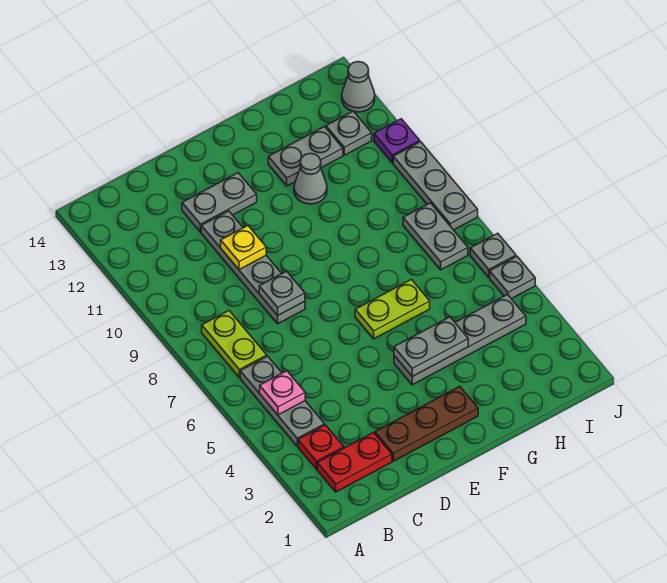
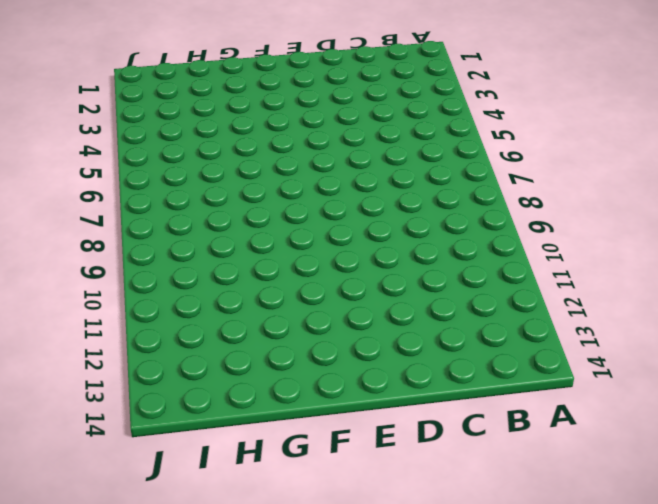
none -> red 1x2 plate [317,433,392,492]
none -> red 1x1 plate [298,425,344,469]
none -> grey 1x3 plate [240,356,325,446]

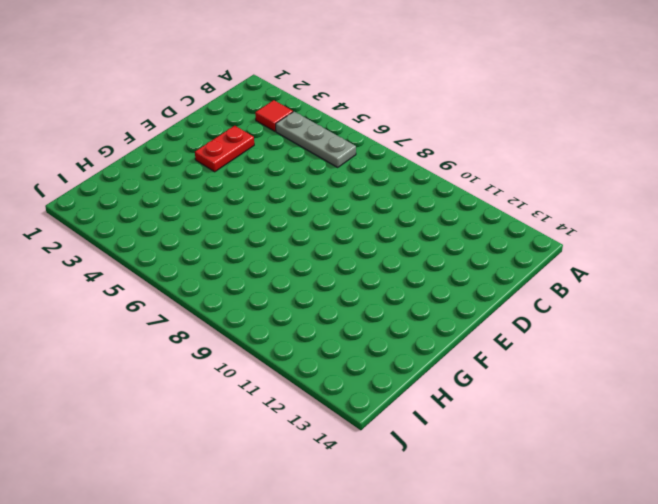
red 1x1 tile [255,100,293,131] -> red 1x1 plate [298,425,344,469]
red 1x2 plate [195,126,254,172] -> red 1x2 plate moved to [317,433,392,492]
none -> lime 1x2 plate [202,311,267,377]
none -> brown 1x3 plate [375,386,478,461]
none -> grey 1x4 plate [201,211,305,324]

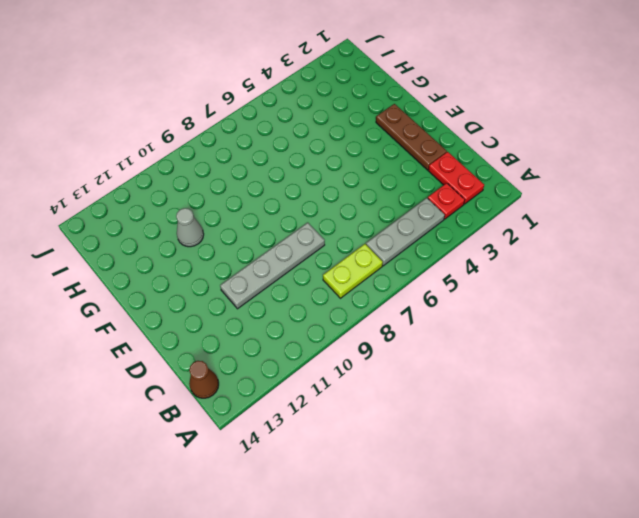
brown 1x1 cone [189,361,219,398] -> none
none -> grey 1x2 plate [182,173,257,232]
none -> grey 1x4 plate [394,295,526,385]
none -> lime 1x2 plate [355,279,430,339]

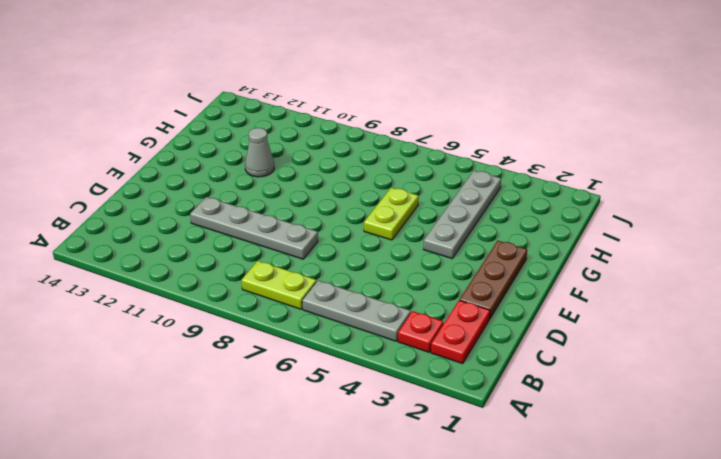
none -> grey 1x2 plate [182,173,257,232]
none -> grey 1x2 plate [268,127,343,186]
none -> grey 1x2 plate [403,203,468,270]

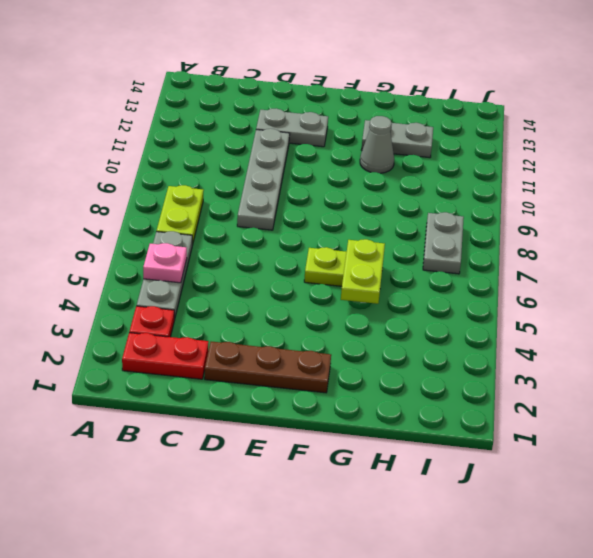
lime 1x2 plate [341,239,385,304] -> none
none -> grey 1x4 plate [394,295,526,385]
none -> grey 1x1 plate [326,111,372,155]
none -> grey 1x1 plate [490,256,535,299]

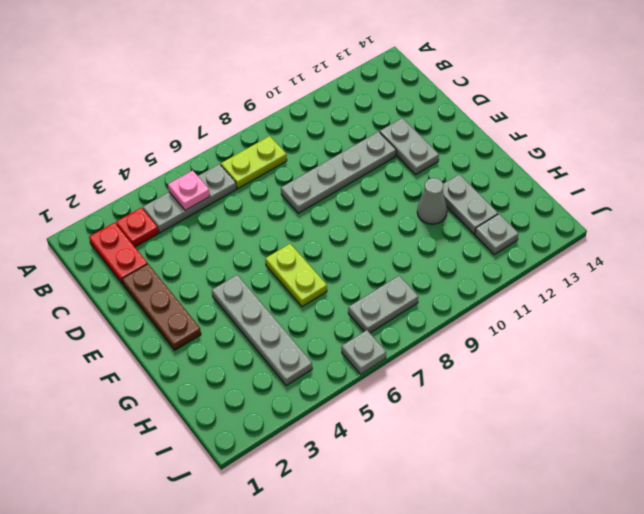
none -> grey 1x1 plate [490,256,535,299]
none -> grey 1x3 plate [393,142,478,230]
none -> purple 1x1 plate [374,119,420,163]

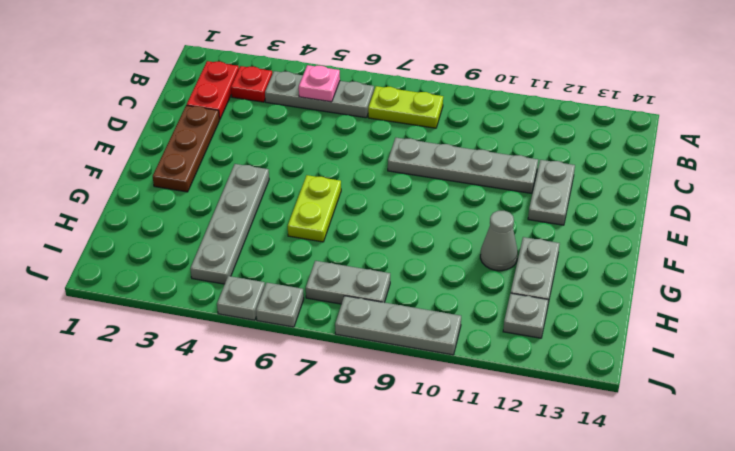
none -> purple 1x1 plate [374,119,420,163]
none -> grey 1x1 cone [342,62,375,112]
none -> grey 1x1 plate [259,271,305,316]

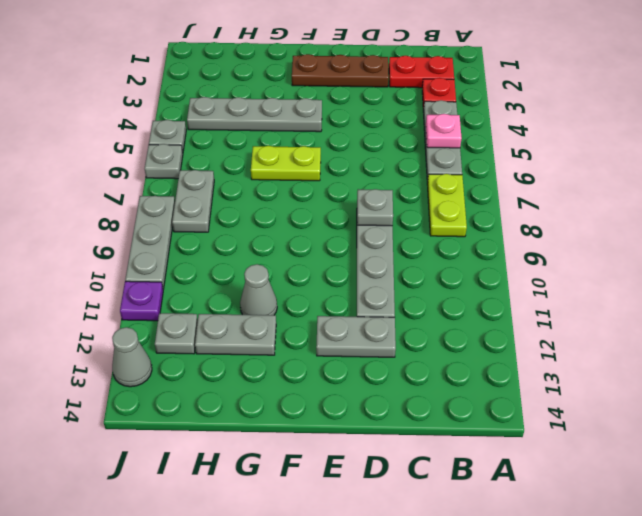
none -> yellow 1x1 plate [221,226,266,270]
none -> grey 1x2 plate [394,317,468,377]

